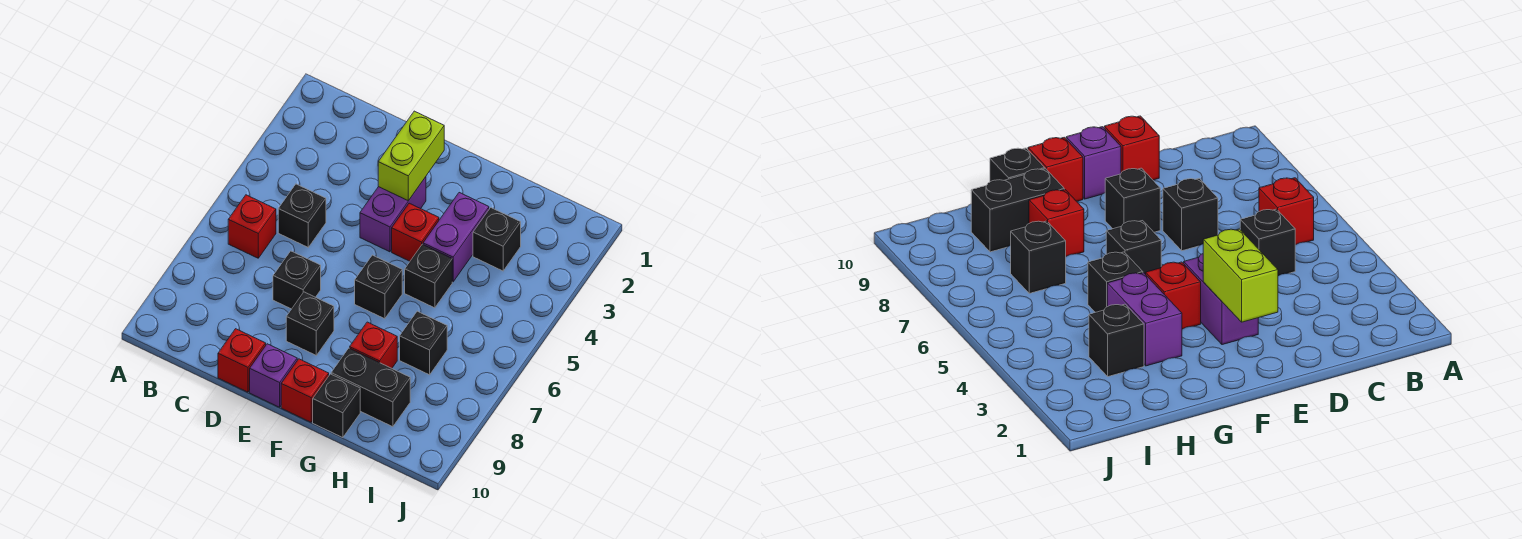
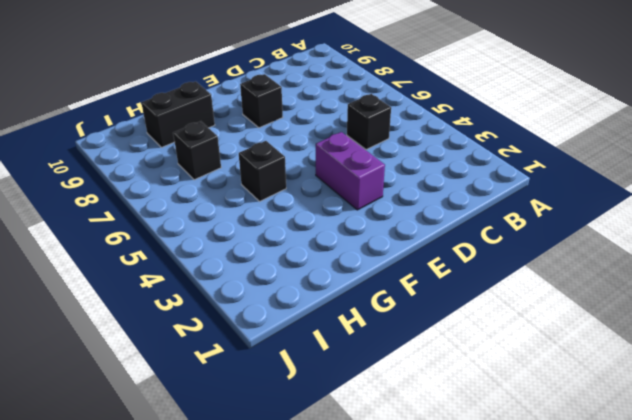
none -> red 1x1 brick [228,195,276,258]
none -> black 1x1 brick [273,251,321,309]
none -> red 1x1 brick [218,329,266,392]

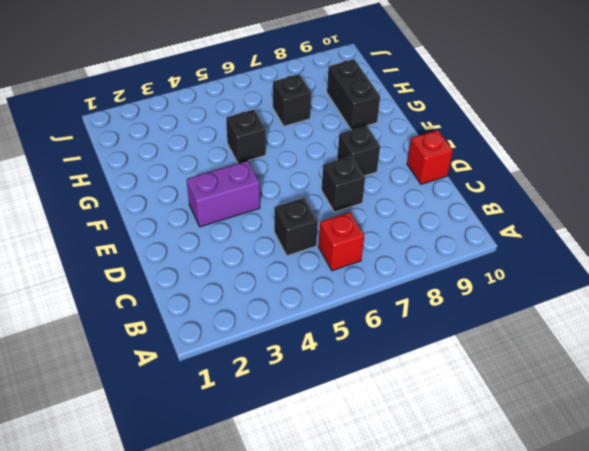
none -> purple 1x1 brick [250,344,297,407]
none -> red 1x1 brick [392,203,439,261]
none -> black 1x1 brick [355,255,402,319]

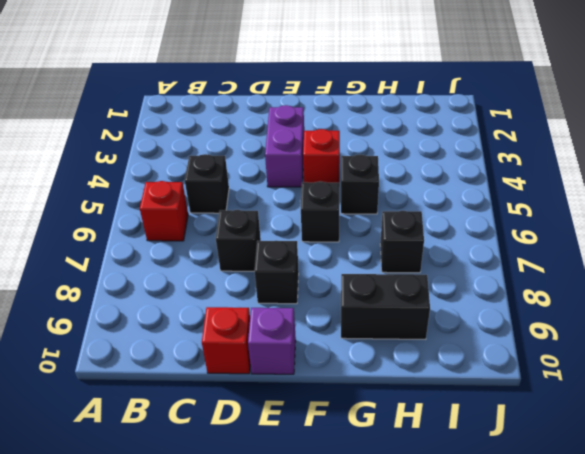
none -> red 1x1 brick [281,359,329,422]
none -> purple 1x2 brick [423,193,489,282]
none -> red 1x1 brick [350,322,397,368]

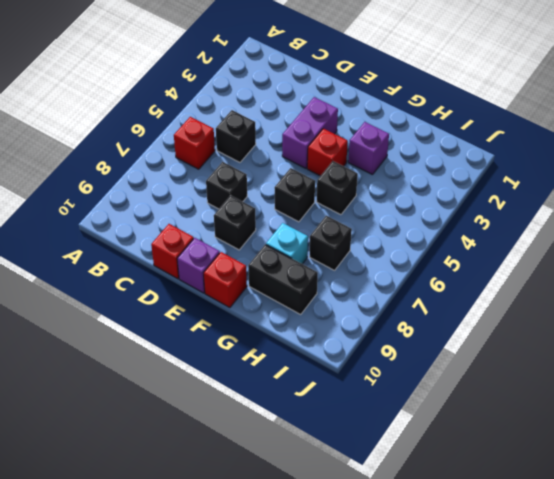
purple 1x1 brick [348,122,389,175] -> purple 1x2 brick [423,193,489,282]
cyan 1x1 brick [266,223,308,264] -> red 1x1 brick [350,322,397,368]
none -> black 1x1 brick [313,374,360,438]
none -> black 1x1 brick [473,208,521,271]
none -> lime 1x2 brick [378,111,444,201]

